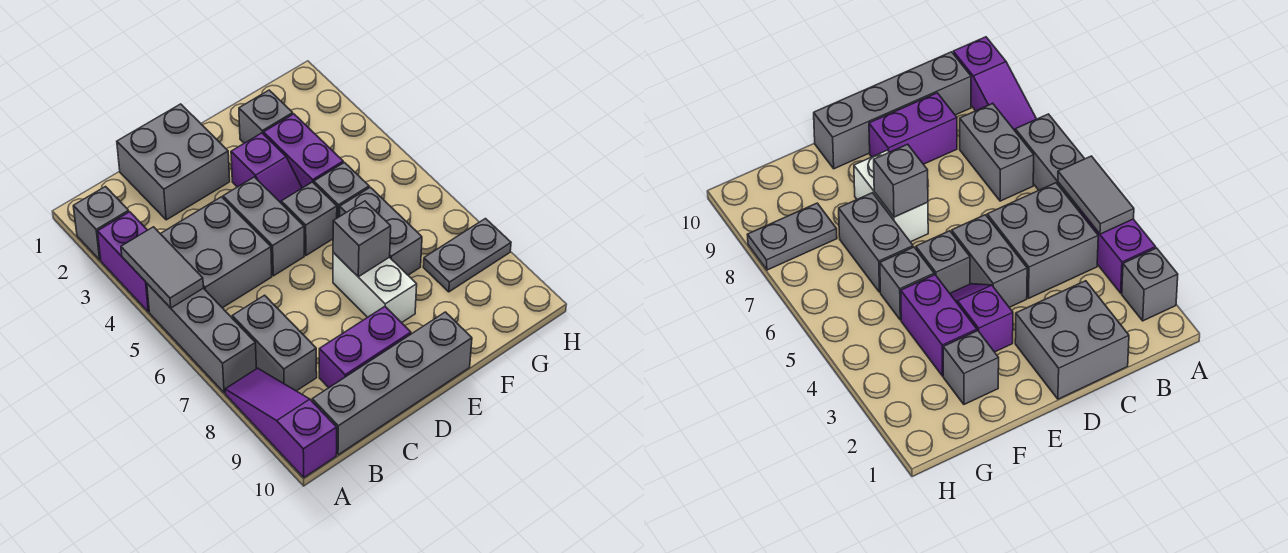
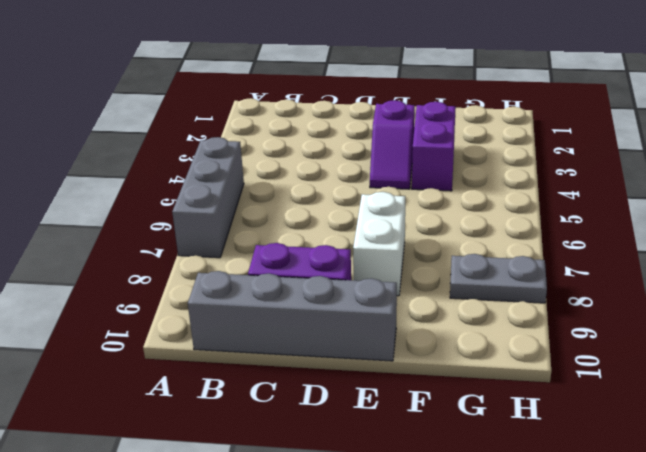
none -> grey 1x1 brick [73,187,129,260]
none -> purple 1x2 brick [97,212,149,312]
none -> purple 1x3 slope [225,368,337,478]

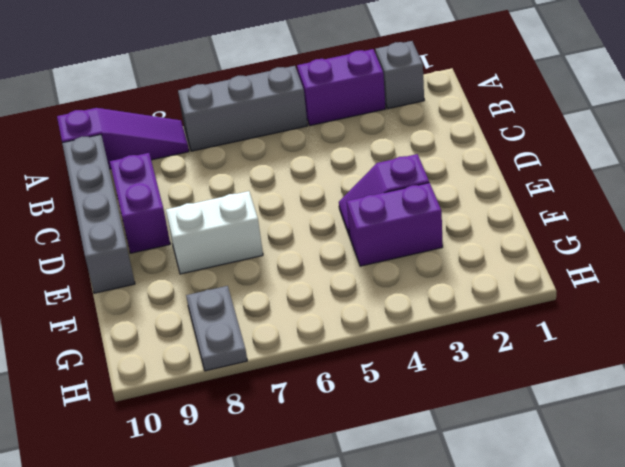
none -> grey 2x2 brick [161,197,272,308]
none -> grey 1x2 brick [232,295,317,391]
none -> grey 2x2 brick [117,104,230,220]

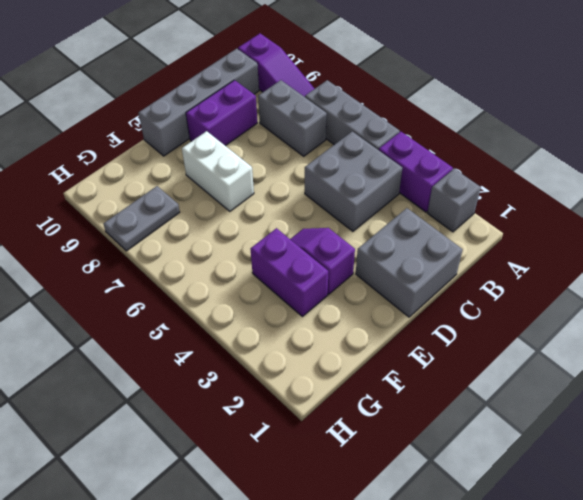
none -> grey 1x2 brick [223,177,304,276]
none -> grey 1x1 brick [281,182,337,255]
none -> grey 1x1 brick [239,90,293,143]

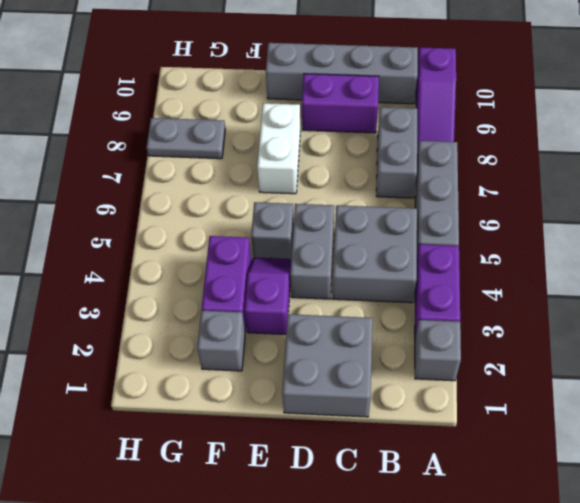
none -> grey 1x1 brick [314,163,369,218]
none -> grey 1x2 brick [340,187,422,275]
none -> grey 1x2 tile [121,227,204,308]

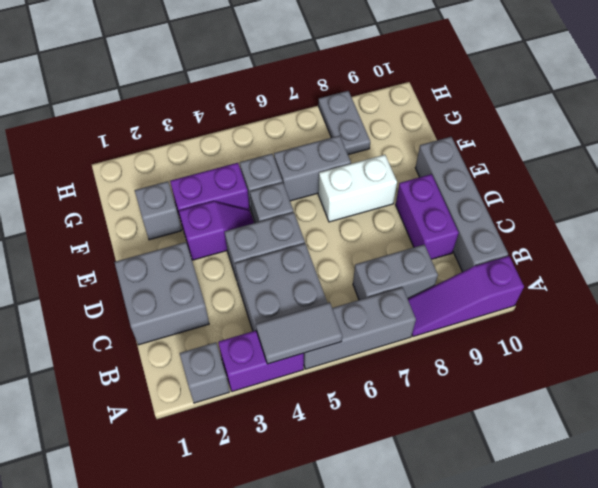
none -> grey 1x1 brick [333,201,391,277]

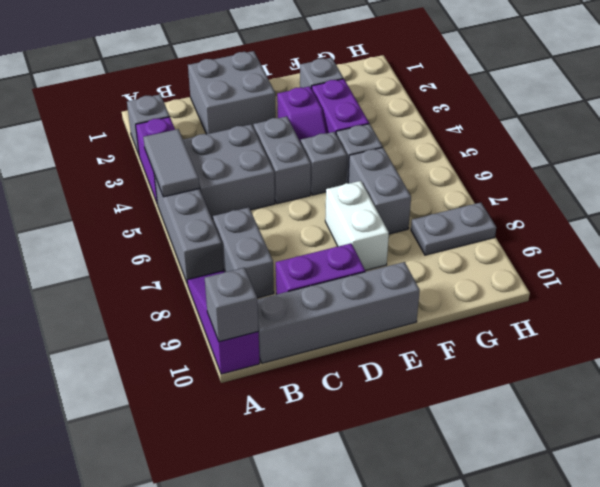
grey 1x1 brick [205,268,258,342] -> grey 1x1 brick moved to [333,201,391,277]

